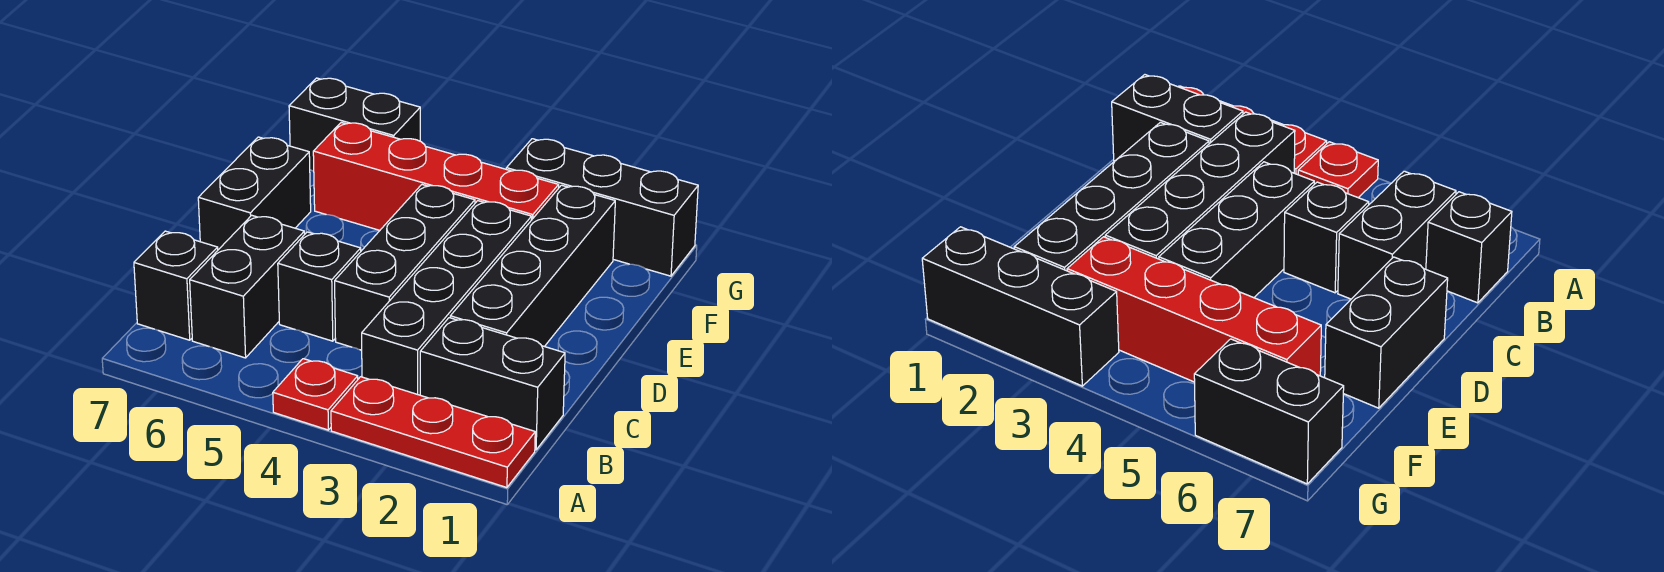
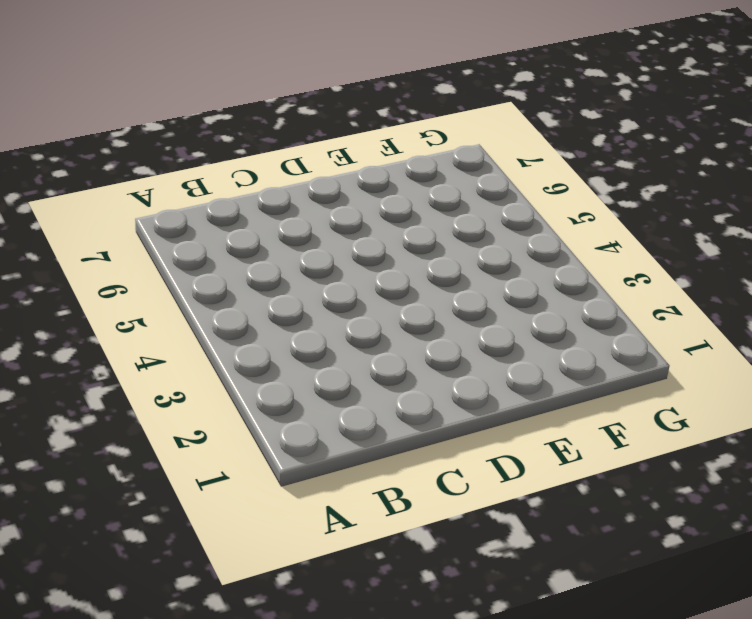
none -> red 1x3 plate [331,377,535,488]
none -> red 1x1 plate [273,359,358,430]
none -> black 1x2 brick [420,318,565,450]

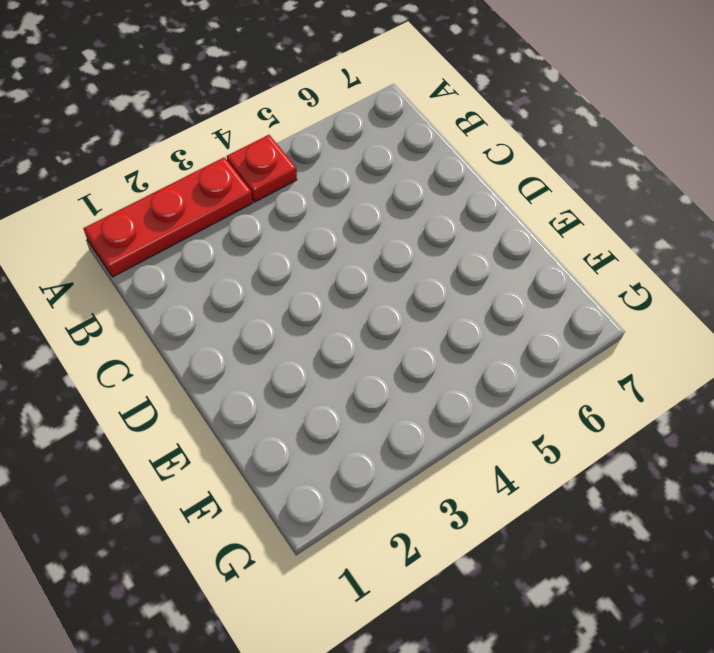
none -> black 1x2 brick [420,318,565,450]
none -> black 1x4 brick [362,201,532,395]
none -> black 1x2 brick [190,215,305,358]

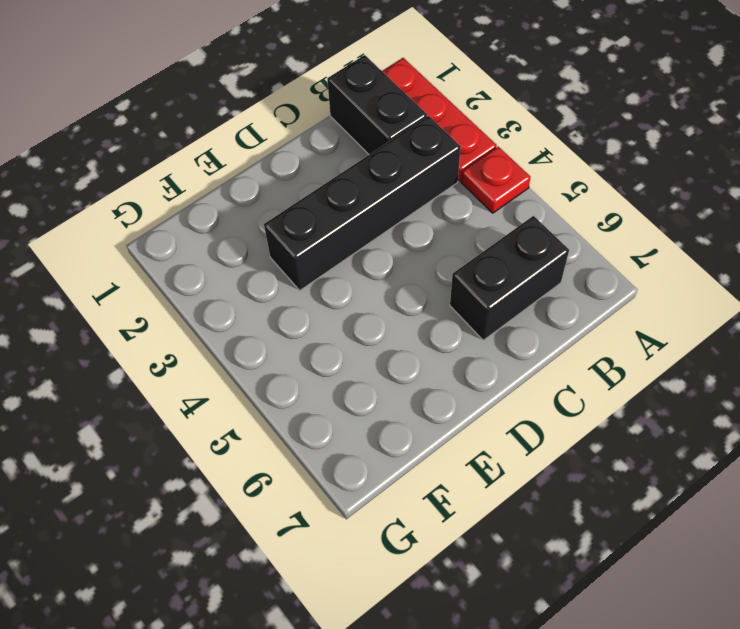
none -> black 1x1 brick [134,231,218,340]
none -> black 1x4 brick [450,185,615,346]
none -> black 1x3 brick [335,185,475,350]

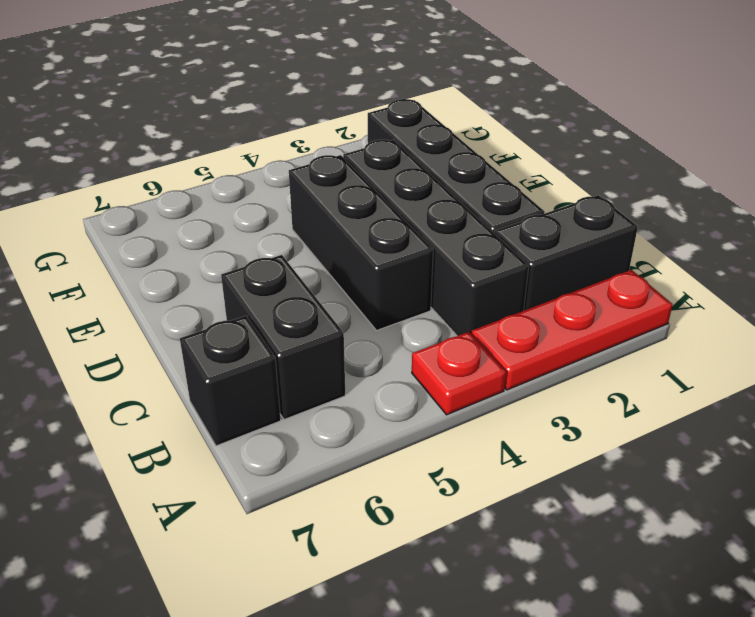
none -> black 1x1 brick [278,232,361,341]
none -> black 1x2 brick [198,137,311,250]
none -> red 1x4 brick [313,122,559,230]

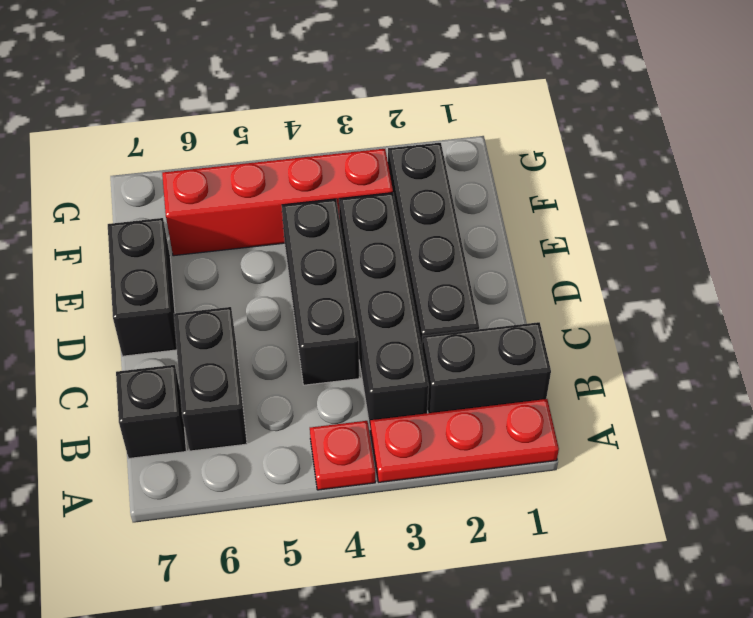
none -> black 1x1 brick [278,232,361,341]
none -> black 1x3 brick [506,139,698,276]
none -> black 1x2 brick [289,78,420,171]

